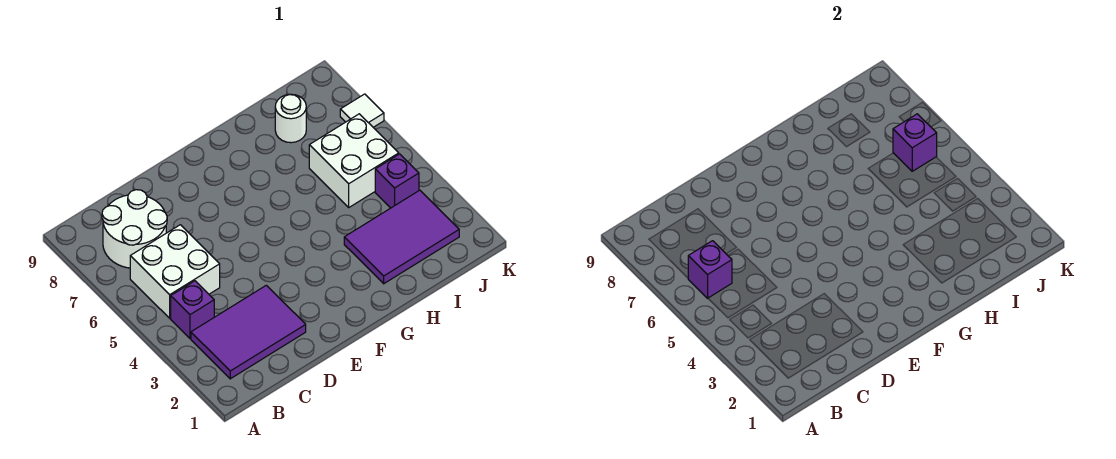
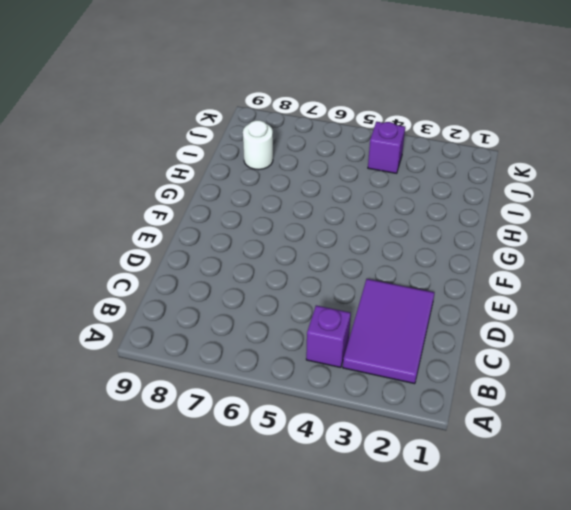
none -> white 2x2 brick [130,225,220,318]
none -> white 2x2 round brick [102,190,167,268]

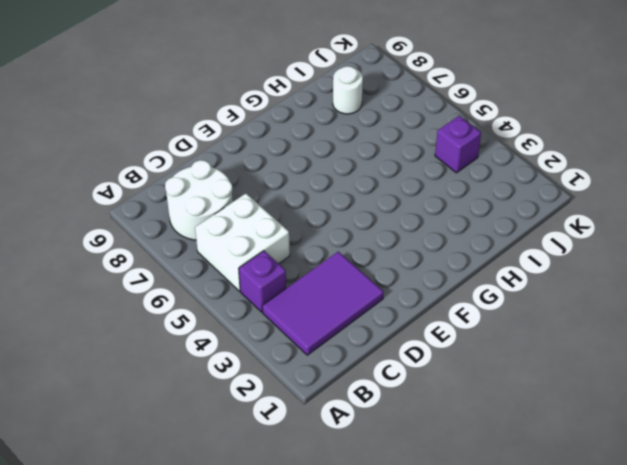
none -> purple 2x3 tile [344,190,459,284]
none -> white 2x2 brick [309,114,399,207]

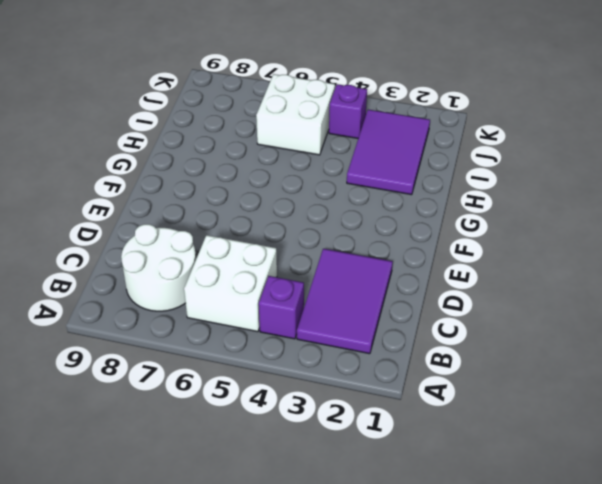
none -> white 1x1 round brick [275,94,306,143]
none -> white 1x1 tile [340,94,384,127]

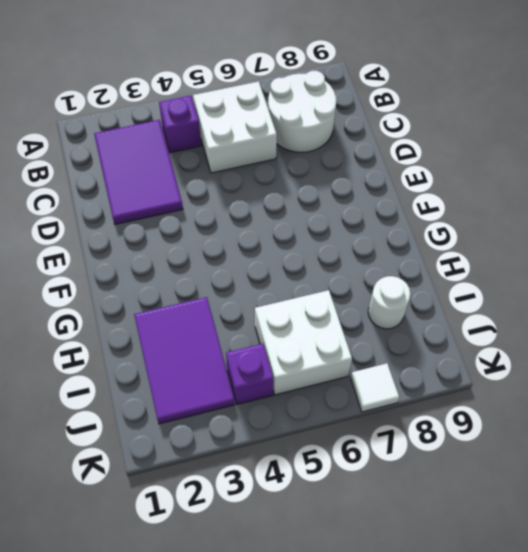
none -> purple 1x1 brick [688,241,732,298]
none -> purple 1x1 brick [893,114,937,171]

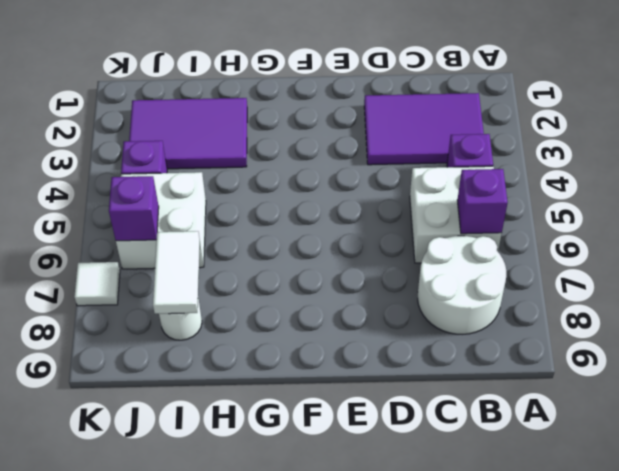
white 1x2 tile [153,231,200,314] -> none

